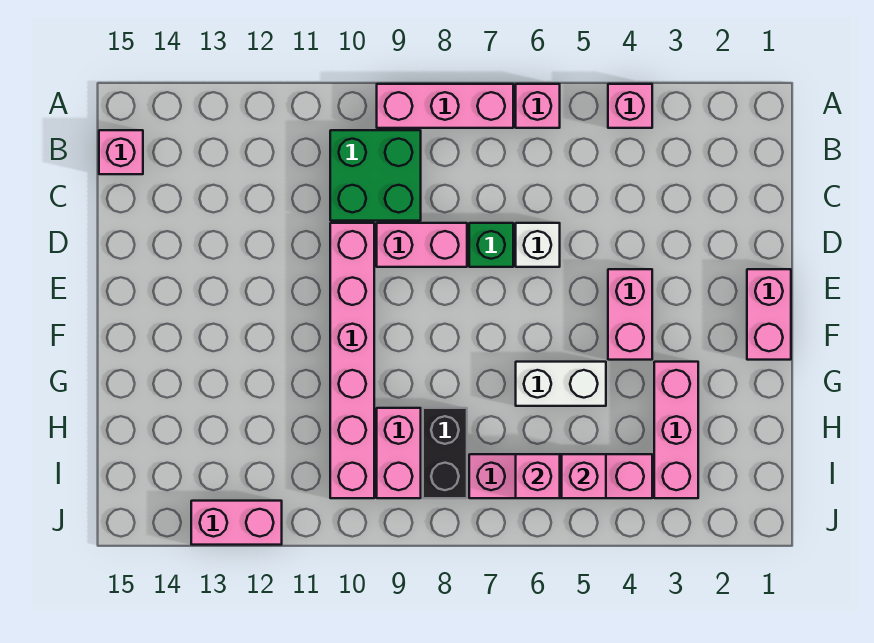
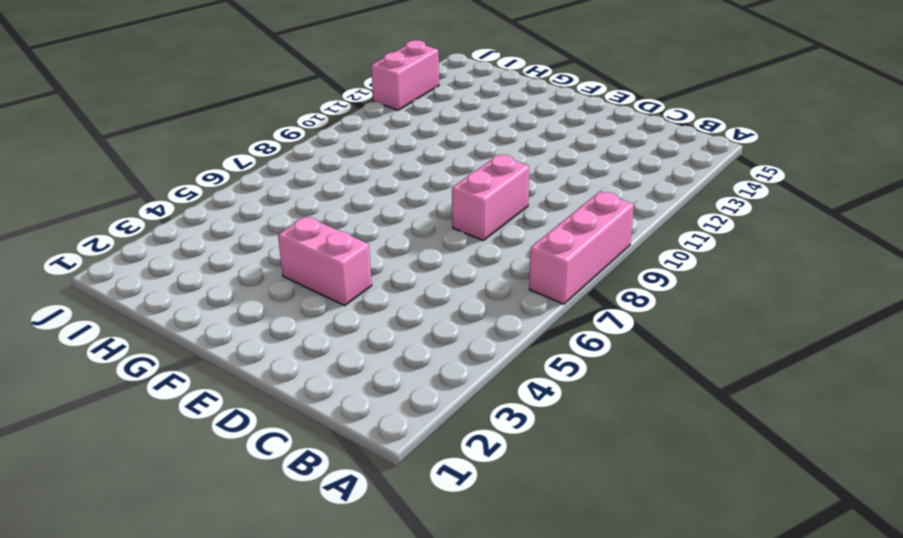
none -> pink 1x1 brick [608,84,652,128]
none -> pink 1x1 brick [516,84,560,128]
none -> green 2x2 brick [330,130,421,221]

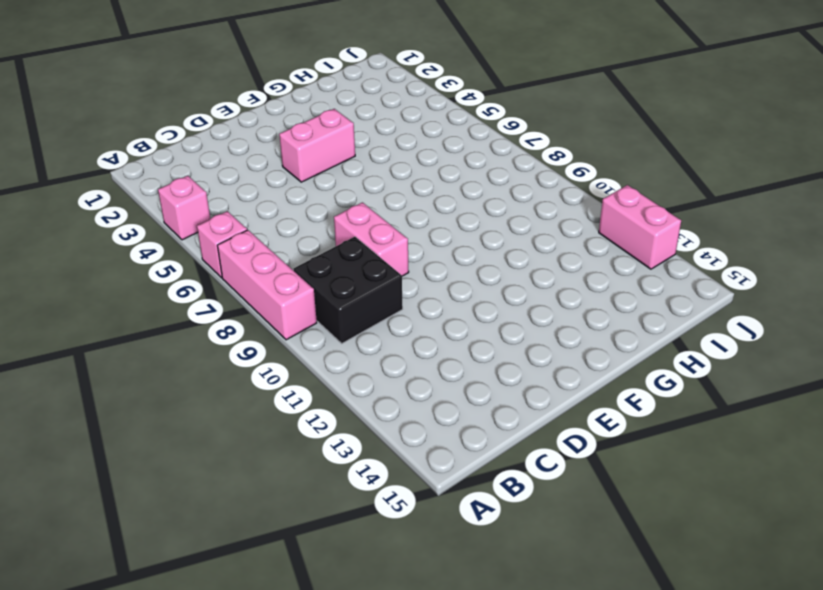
black 2x2 brick [294,237,403,343] -> green 2x2 brick [330,130,421,221]
none -> pink 1x1 brick [99,130,143,174]
none -> white 1x1 brick [516,223,560,267]
none -> green 1x1 brick [469,223,513,267]

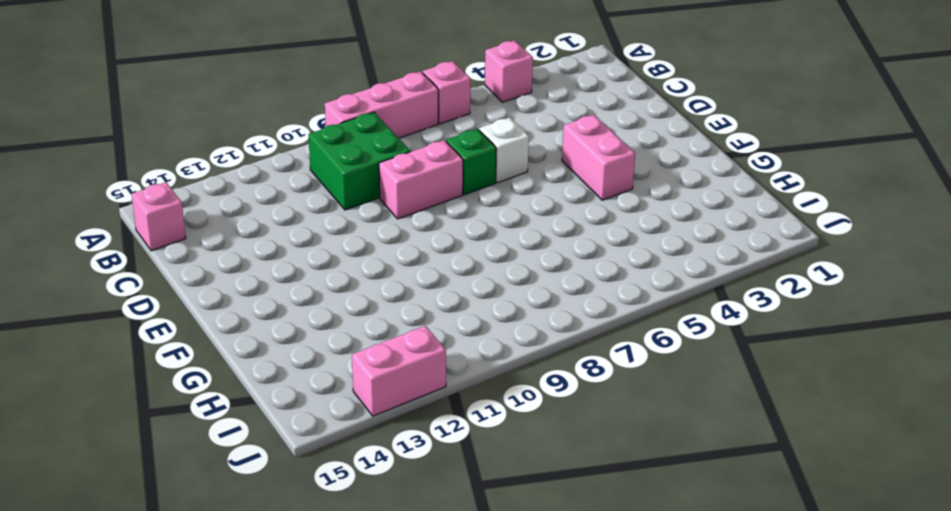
none -> pink 1x6 brick [330,223,374,498]
none -> pink 1x2 brick [747,269,791,360]
none -> pink 1x3 brick [654,362,698,498]

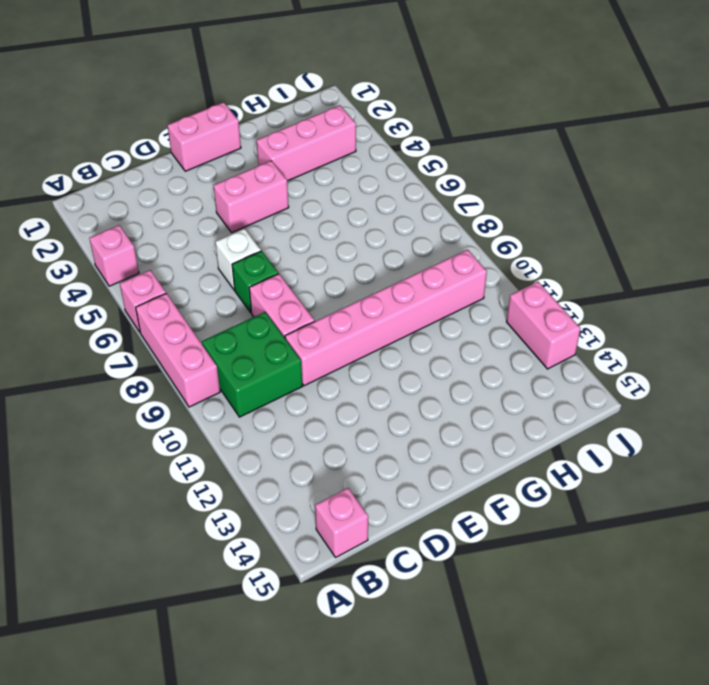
none -> white 1x2 brick [516,362,606,406]
none -> black 1x2 brick [423,408,467,498]
none -> pink 1x2 brick [377,408,421,498]

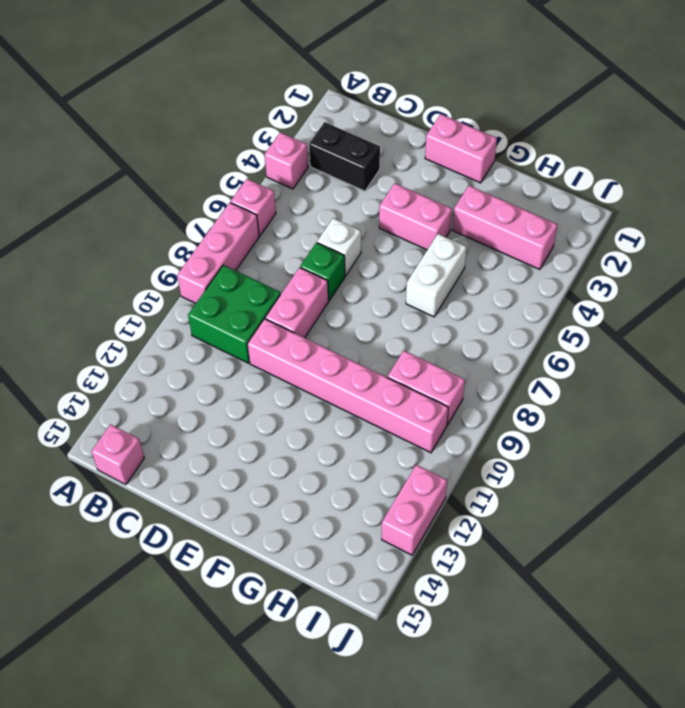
black 1x2 brick [309,122,380,191] -> black 1x2 brick moved to [423,408,467,498]
none -> pink 1x4 brick [469,454,652,498]
none -> pink 1x1 brick [562,454,606,498]
none -> pink 1x1 brick [516,454,560,498]

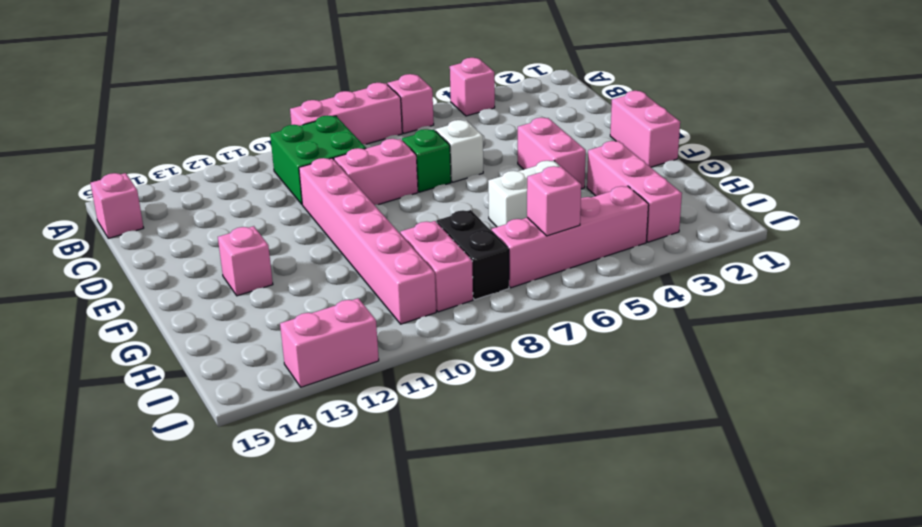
pink 1x1 brick [218,226,273,296] -> pink 1x1 brick moved to [562,454,606,498]

